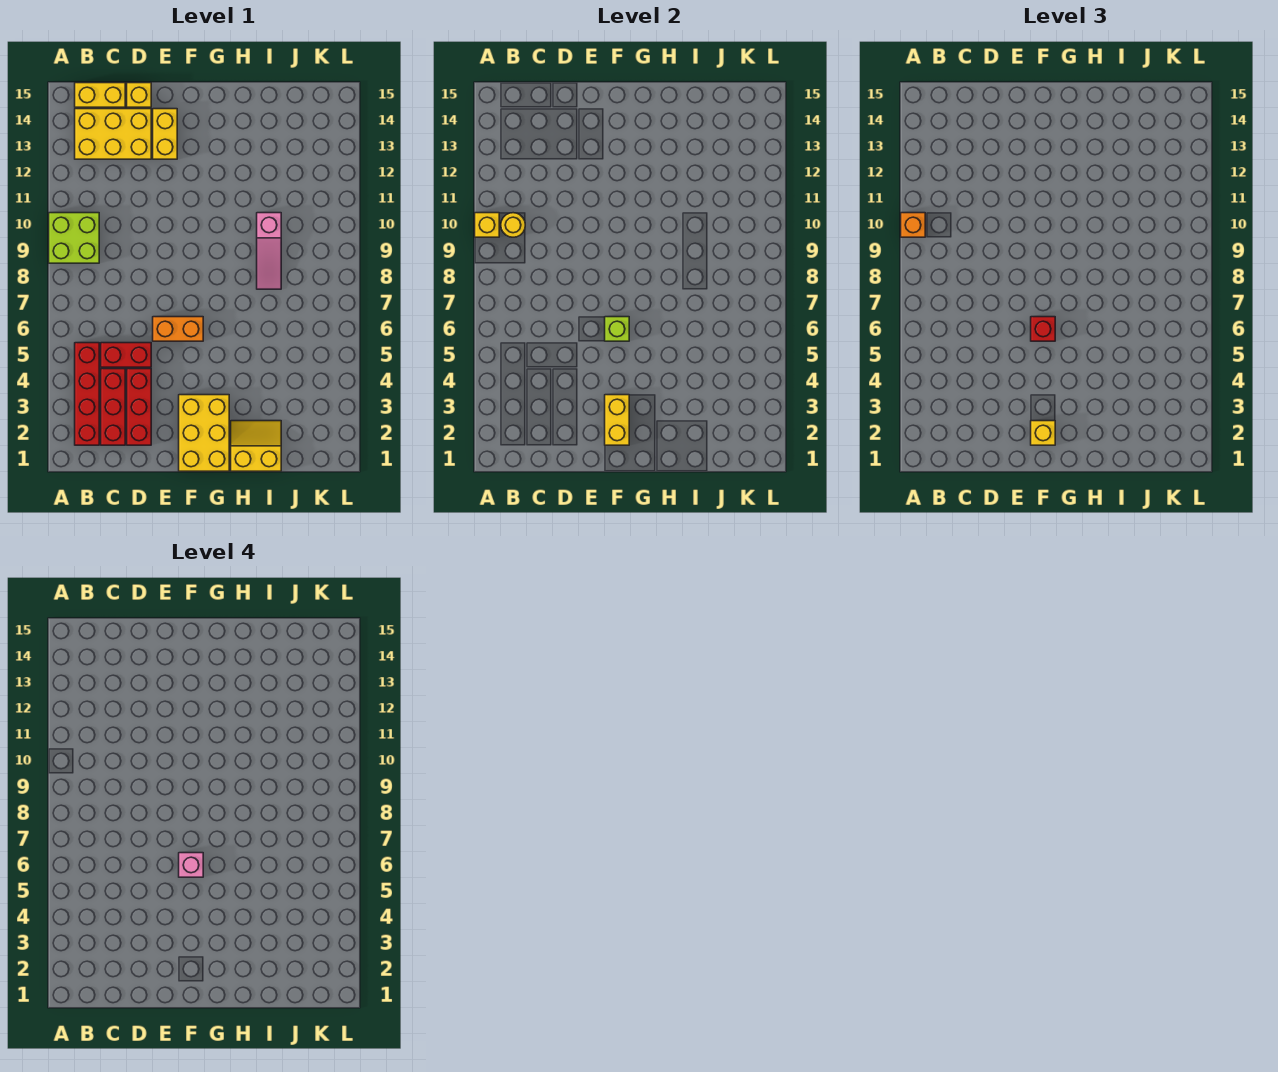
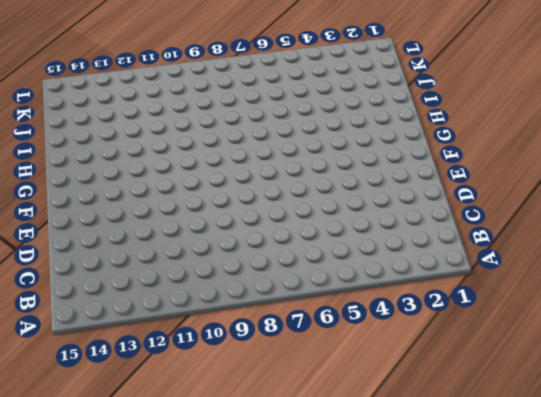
none -> lime 2x2 brick [49,213,99,263]
none -> red 1x4 brick [75,343,99,445]
none -> yellow 2x3 brick [75,109,151,159]

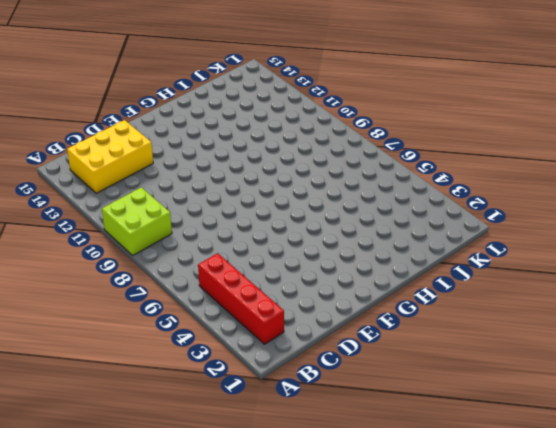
none -> yellow 1x2 brick [75,83,125,107]
none -> red 1x3 brick [101,369,125,445]
none -> red 1x2 brick [101,343,151,367]

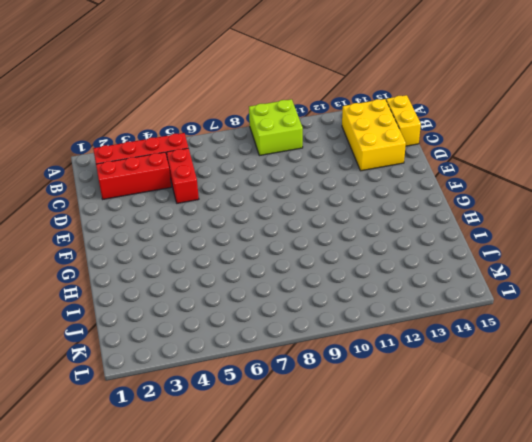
none -> red 1x3 brick [127,369,151,445]
none -> yellow 1x1 brick [127,83,151,107]
none -> orange 1x2 brick [153,317,203,341]

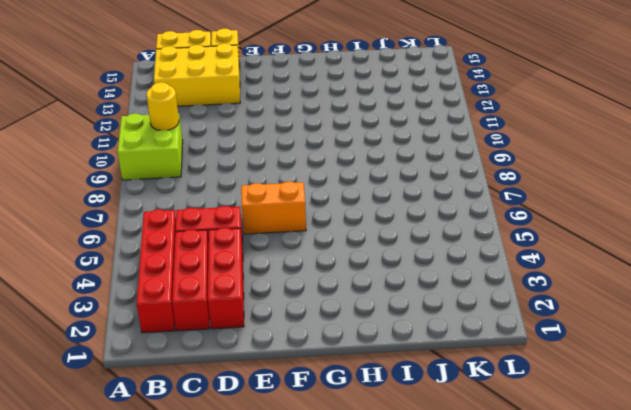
none -> yellow 1x2 brick [153,109,177,159]
none -> yellow 2x3 brick [179,395,229,471]
none -> yellow 2x2 slope [231,421,281,471]

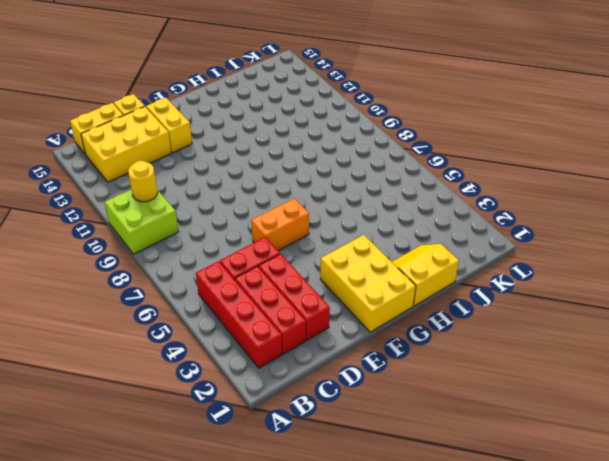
none -> pink 1x3 slope [257,213,281,289]
none -> yellow 1x1 brick [475,213,499,237]
none -> yellow 1x2 brick [605,395,629,445]

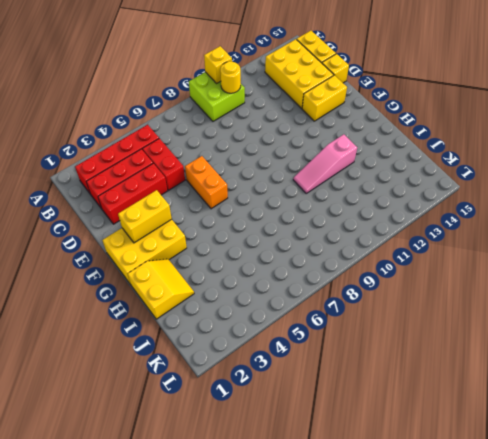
pink 1x3 slope [293,134,357,193] -> pink 1x3 slope moved to [257,213,281,289]
none -> lime 1x1 brick [605,317,629,341]
none -> orange 1x1 brick [901,213,925,237]
none -> yellow 1x1 brick [1031,421,1055,445]

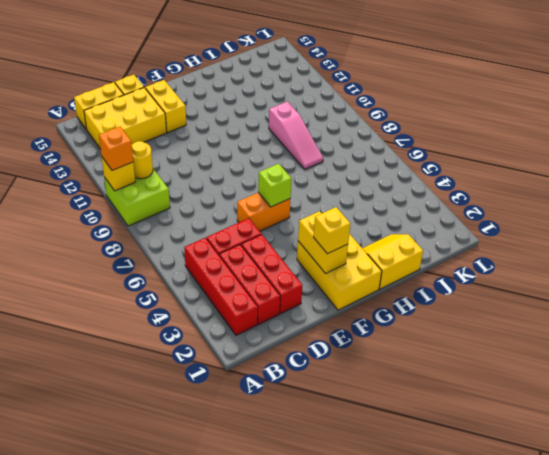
none -> red 1x1 brick [1031,317,1055,341]
none -> pink 1x1 brick [179,853,203,877]

